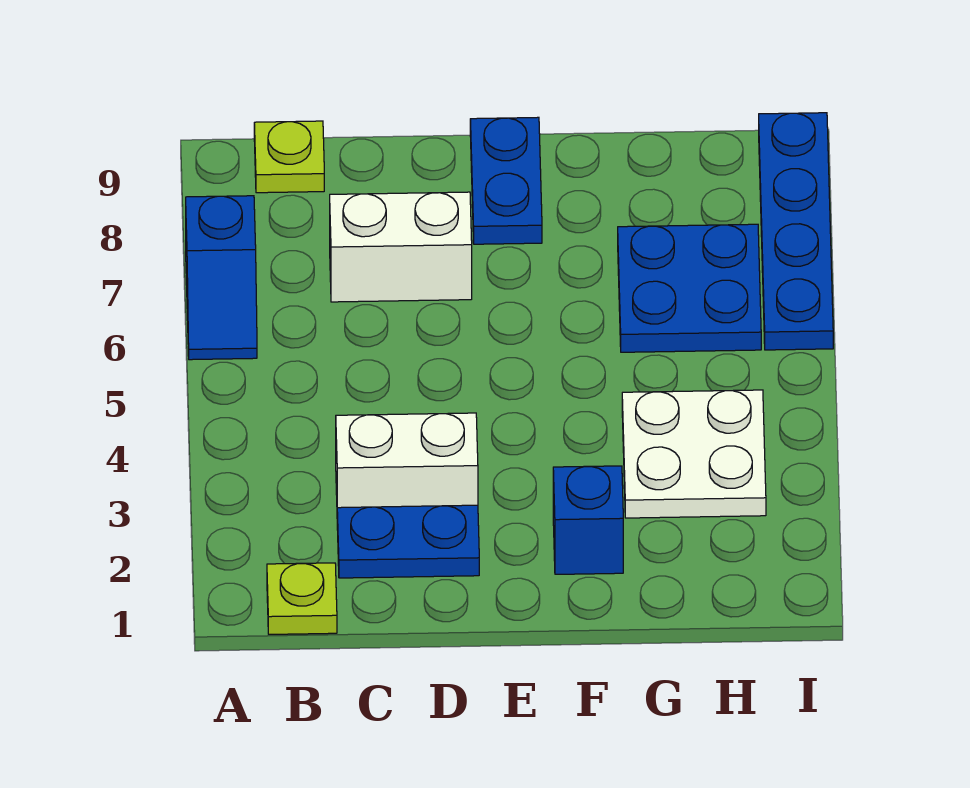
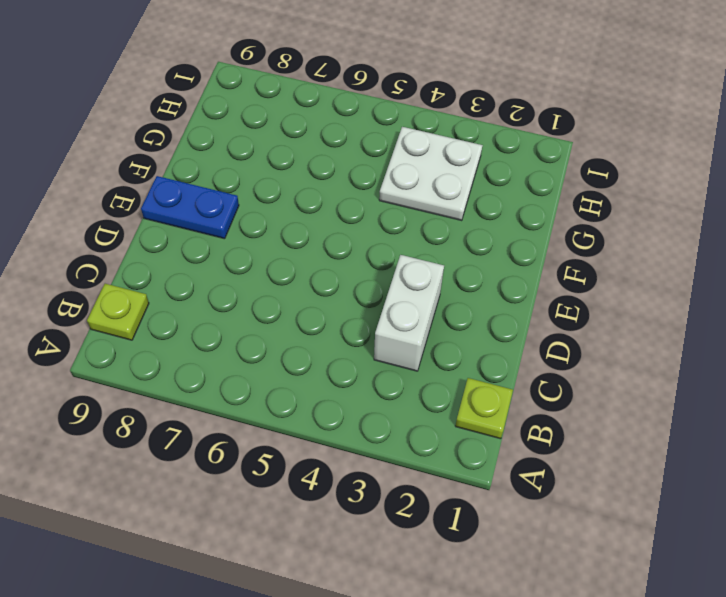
none -> blue 1x2 slope [186,196,257,360]
none -> blue 1x2 plate [337,505,479,578]

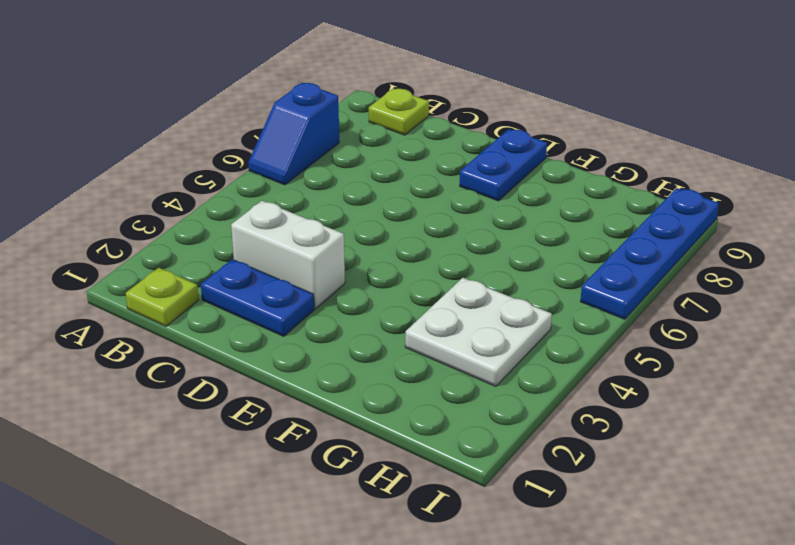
none -> white 1x2 brick [330,192,472,302]
none -> blue 1x1 brick [553,466,623,574]

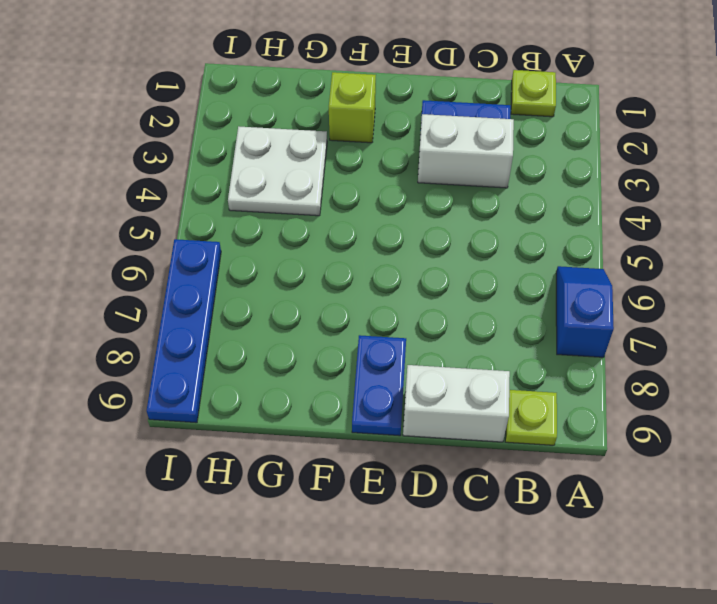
white 1x2 brick [403,365,510,442] -> white 1x2 brick moved to [330,192,472,302]
lime 1x1 brick [329,72,376,143] -> blue 1x1 brick [553,466,623,574]
none -> blue 2x2 plate [618,224,761,352]

